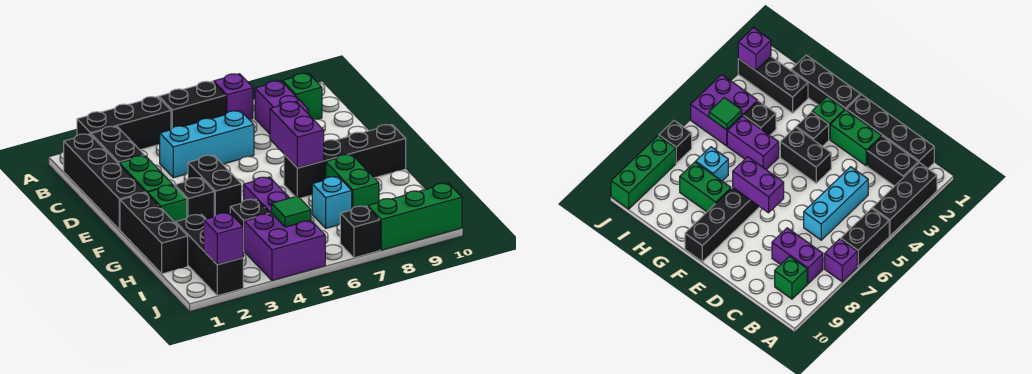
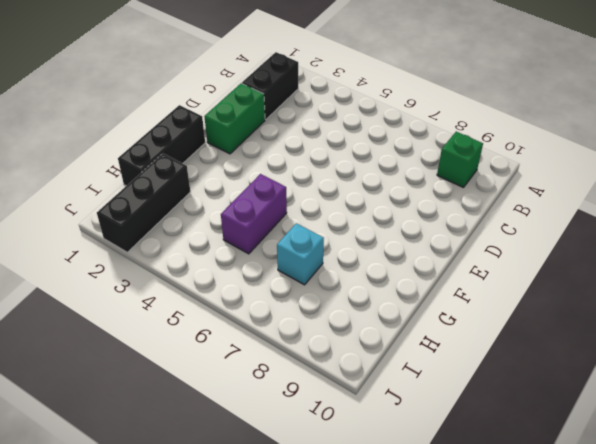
none -> black 1x3 brick [77,97,171,150]
none -> black 1x2 brick [159,81,226,129]
none -> purple 1x1 brick [214,74,253,119]

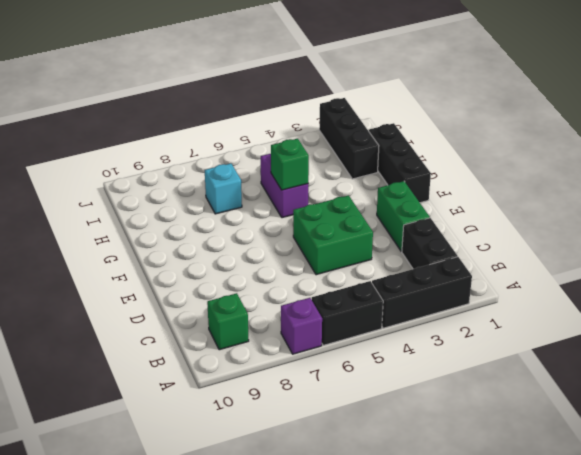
green 2x2 brick [293,195,373,275] -> black 1x2 brick [188,155,242,217]
green 1x1 brick [271,139,309,190] -> green 1x1 brick moved to [147,185,187,223]
none -> black 1x4 brick [64,134,145,230]
none -> purple 1x2 brick [255,81,309,134]
none -> cyan 1x3 brick [160,111,254,178]

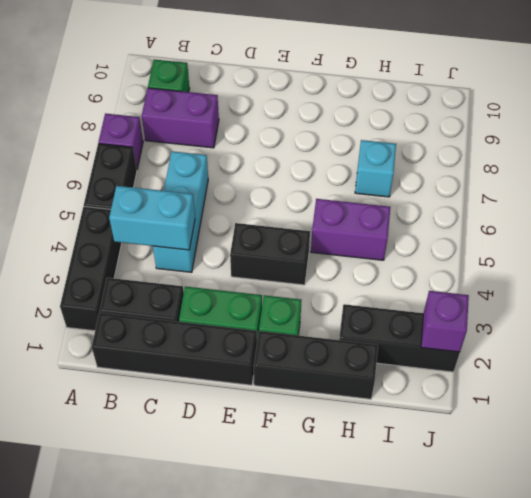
cyan 1x2 brick [109,186,195,250] -> none
none -> black 1x1 brick [175,178,214,219]
none -> black 1x4 brick [284,125,406,198]
none -> green 1x2 brick [326,154,379,208]

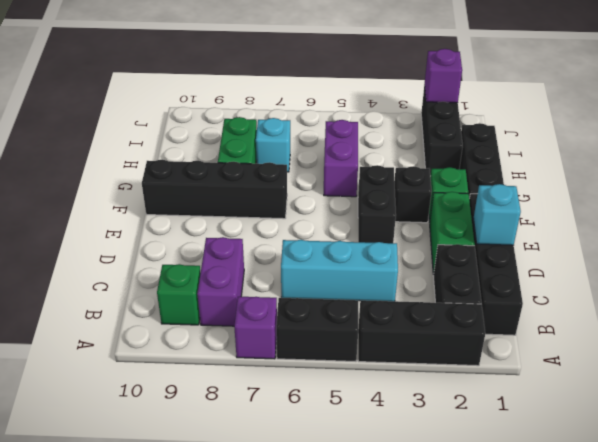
cyan 1x1 brick [473,184,521,245] -> none
none -> black 1x1 brick [230,199,270,251]
none -> purple 2x2 brick [244,214,325,280]
none -> black 1x1 brick [340,206,380,258]

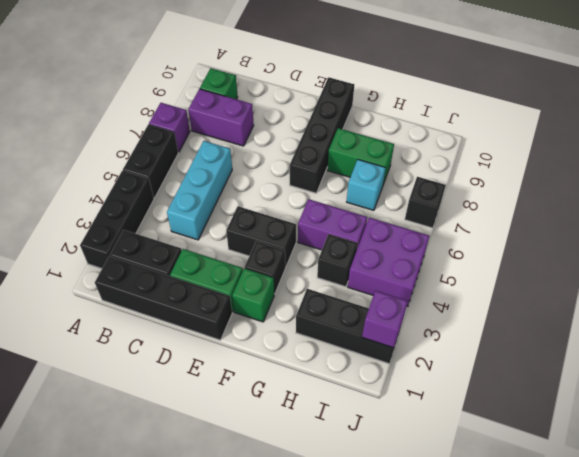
none -> black 1x3 brick [120,193,188,274]
none -> green 1x3 brick [368,183,462,250]
none -> purple 1x2 brick [270,102,324,168]

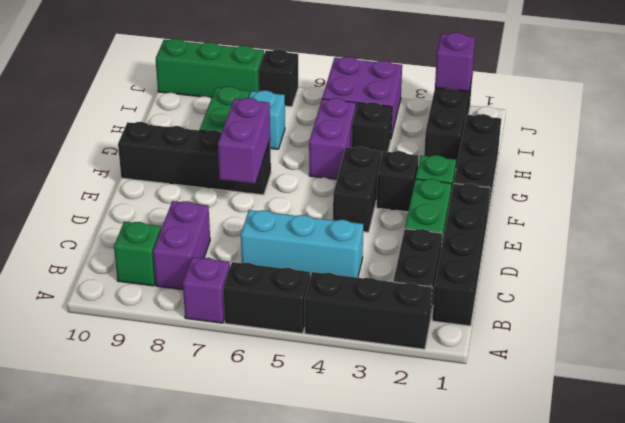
none -> green 1x1 tile [272,196,311,227]

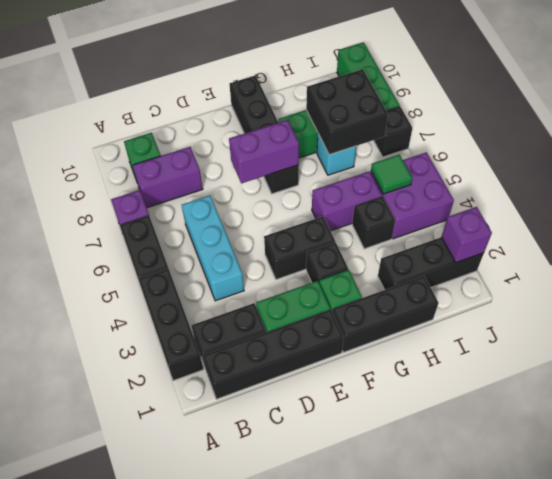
black 2x2 brick [306,69,388,155] -> none

